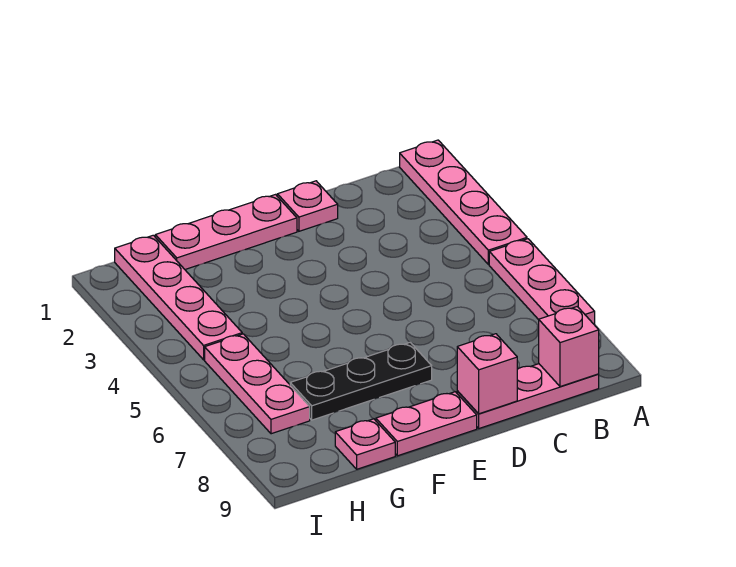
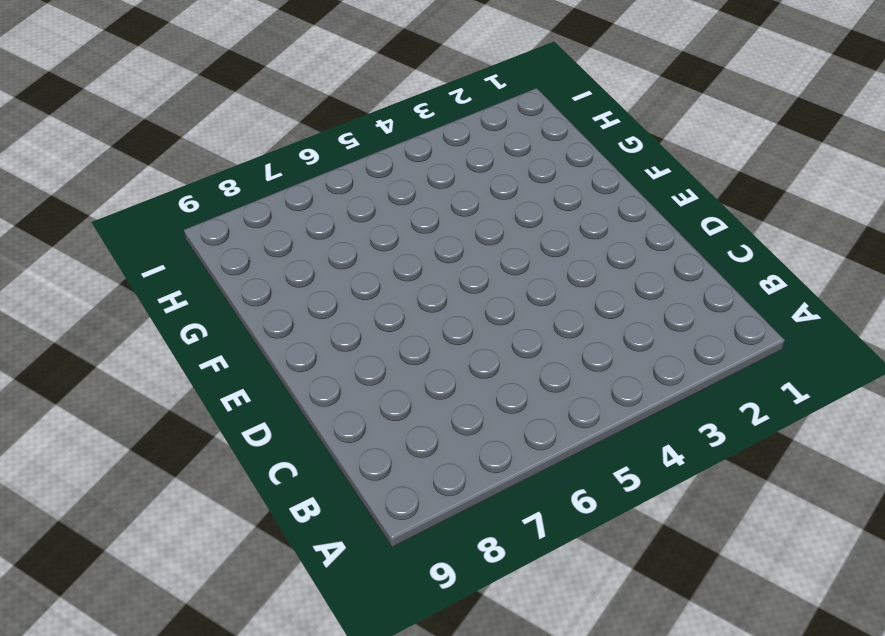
none -> pink 1x4 plate [400,140,527,265]
none -> pink 1x3 plate [489,239,595,325]
none -> pink 1x3 plate [457,364,599,428]

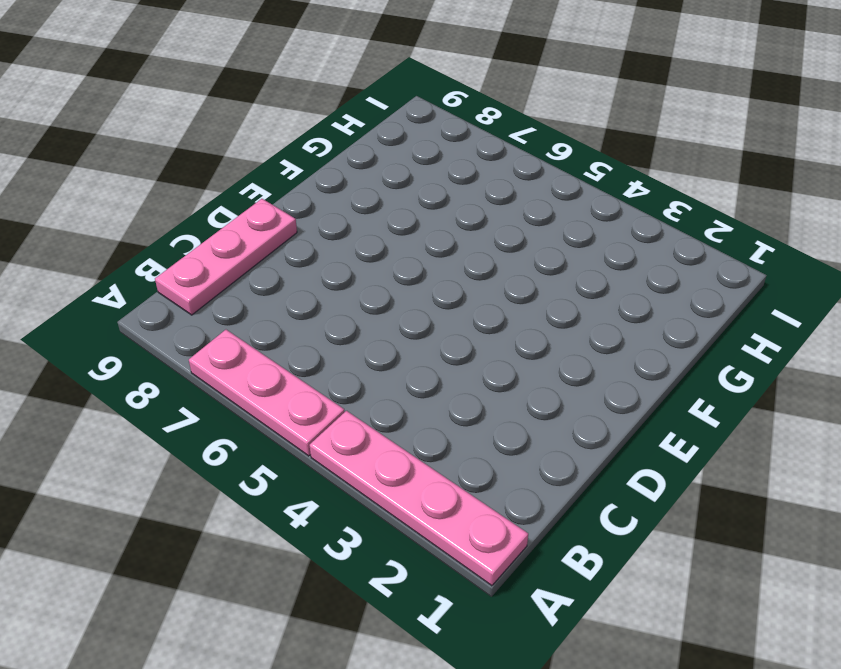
none -> pink 1x1 plate [277,181,338,231]
none -> pink 1x3 plate [155,195,297,269]
none -> black 1x3 plate [290,342,432,420]

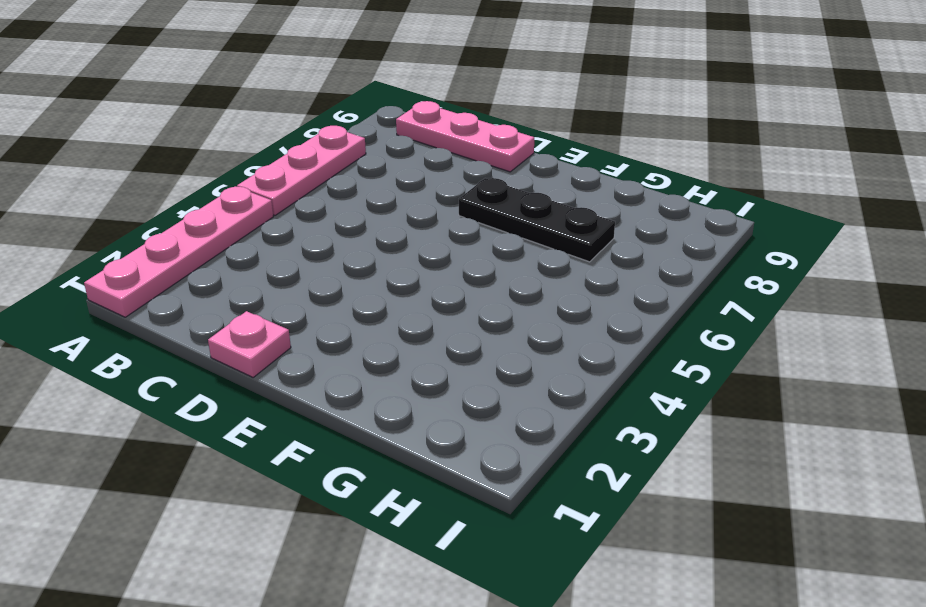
none -> pink 1x3 plate [155,195,297,269]
none -> pink 1x2 plate [376,392,477,456]
none -> pink 1x1 plate [335,419,395,469]

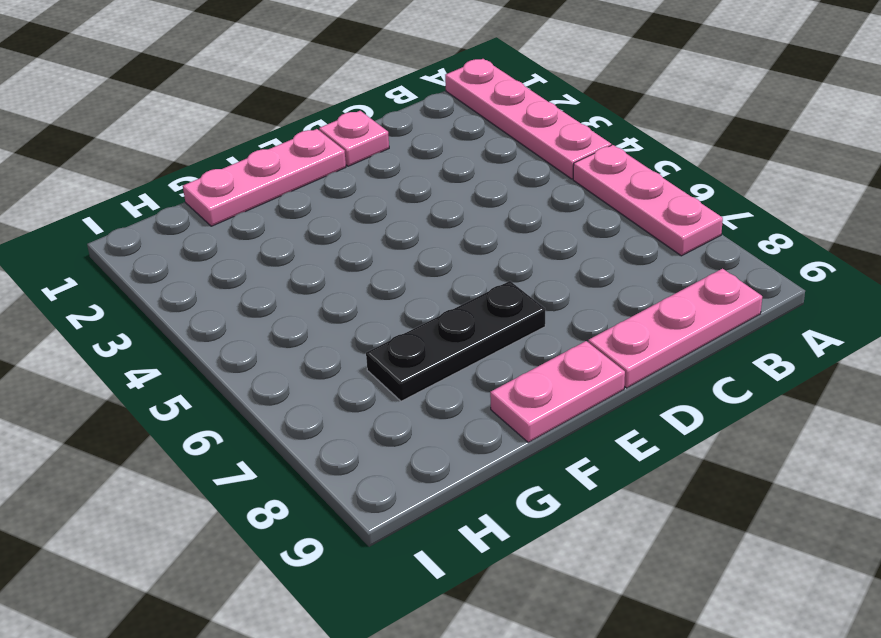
none -> pink 1x1 plate [335,419,395,469]
none -> pink 1x4 plate [115,235,242,360]
none -> pink 1x3 plate [205,334,310,434]

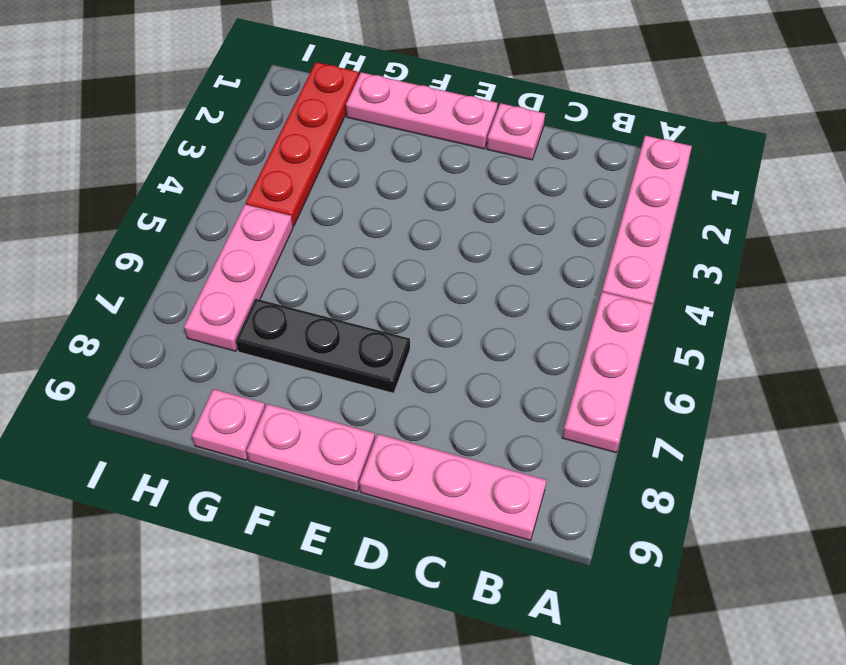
red 1x4 plate [246,62,359,226] -> pink 1x4 plate [115,235,242,360]
none -> pink 1x1 brick [539,307,599,387]
none -> pink 1x1 brick [457,334,517,414]

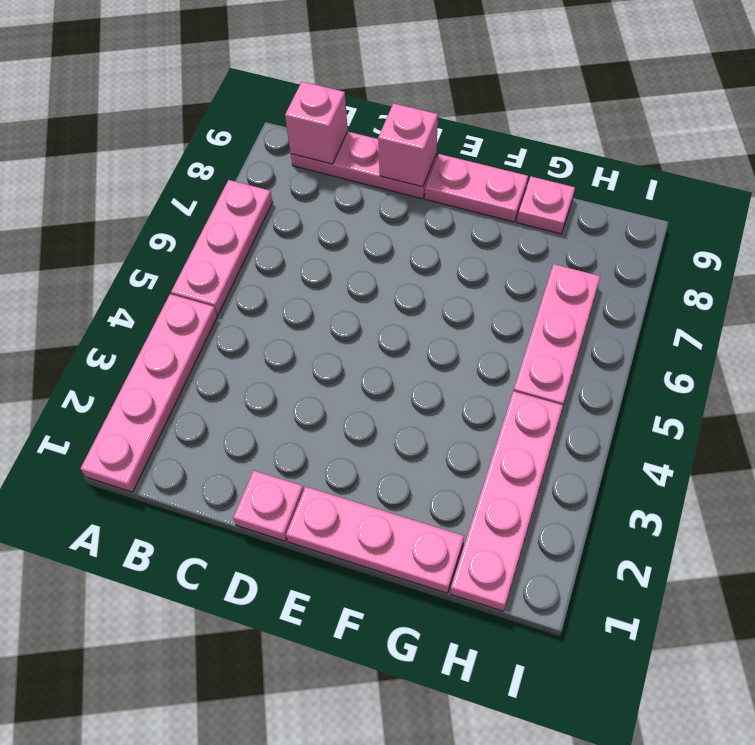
none -> black 1x3 plate [290,342,432,420]

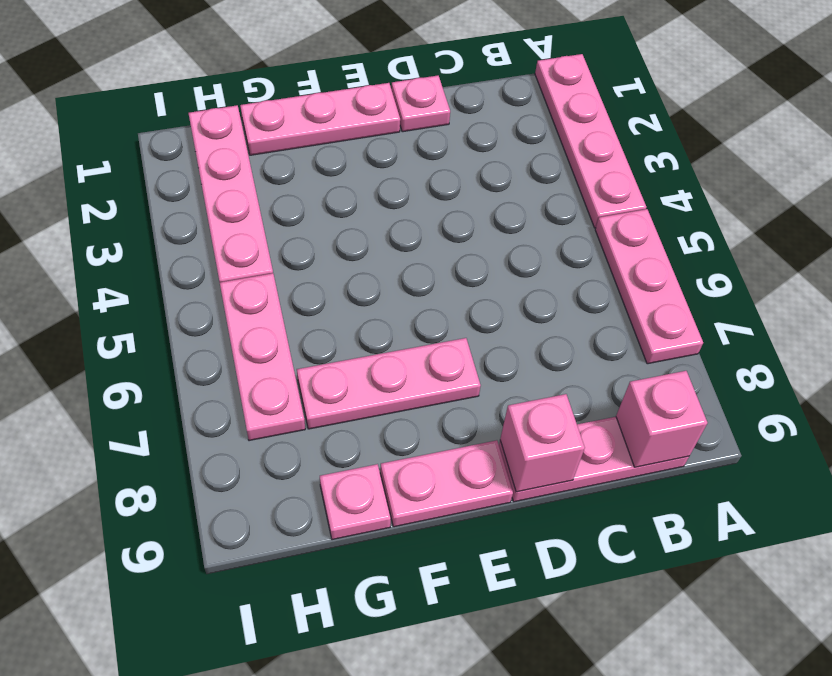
pink 1x3 plate [297,338,481,429] -> black 1x3 plate [290,342,432,420]

